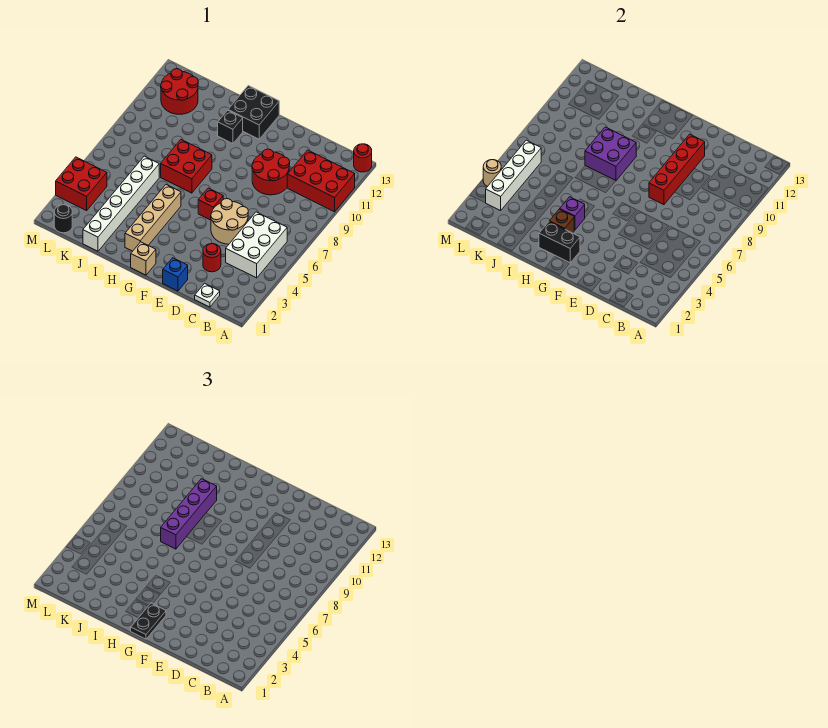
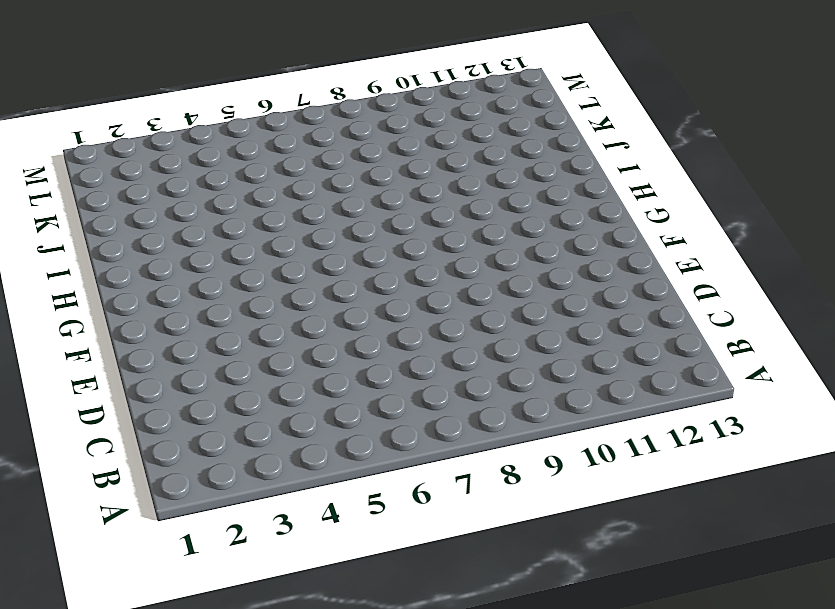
none -> red 2x3 brick [287,150,355,212]
none -> red 1x1 round brick [354,144,372,172]
none -> white 2x3 brick [226,212,287,278]

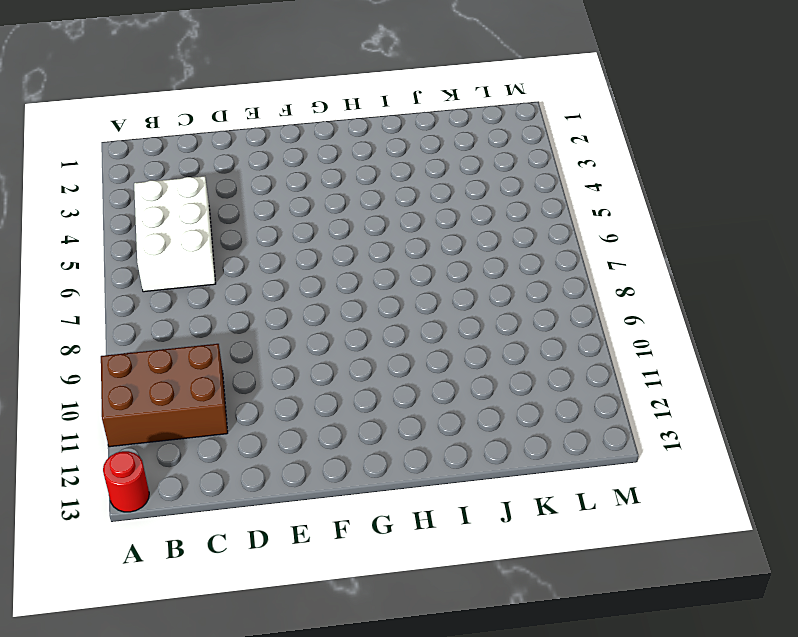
brown 2x3 brick [101,344,228,447] -> red 2x3 brick [287,150,355,212]
none -> white 1x1 plate [195,283,220,307]
none -> red 1x1 round brick [203,244,221,272]
none -> tan 2x2 round brick [211,198,248,244]

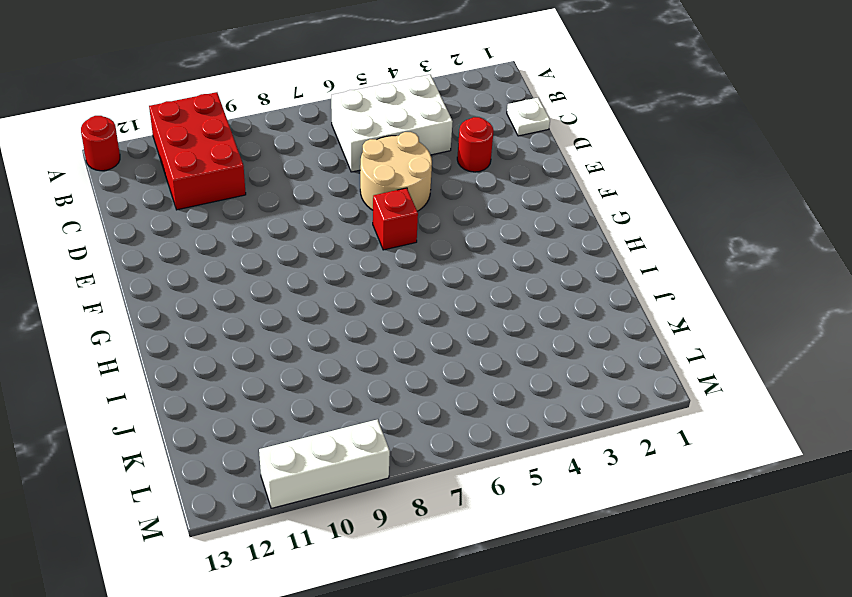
white 1x3 brick [259,419,390,508] -> none
none -> red 2x2 round brick [252,149,290,195]
none -> blue 1x1 brick [163,258,188,291]
none -> tan 1x1 brick [131,242,156,275]

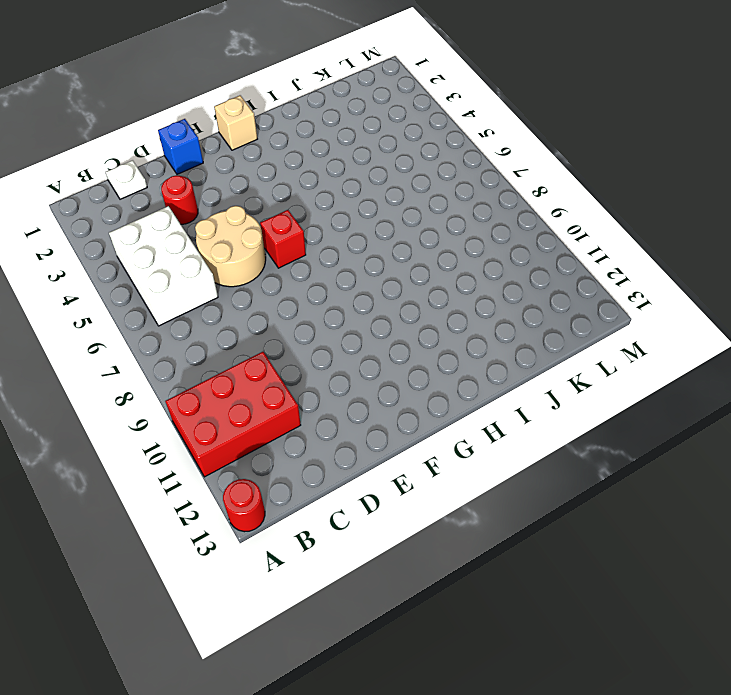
none -> red 2x2 round brick [252,149,290,195]
none -> black 2x2 brick [228,86,279,139]
none -> tan 1x4 brick [125,185,181,251]

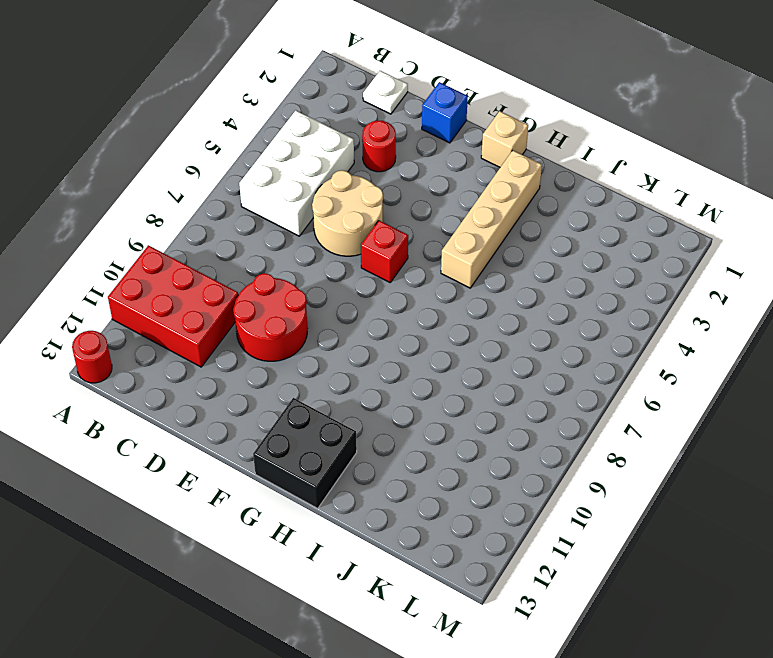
none -> red 2x2 brick [161,140,212,193]
none -> black 1x1 brick [218,110,243,144]
none -> white 1x6 brick [83,156,159,251]

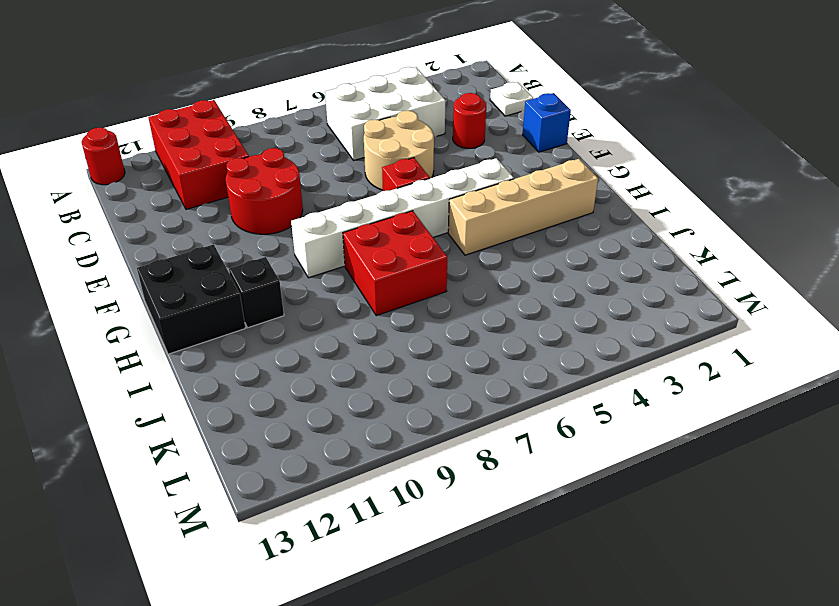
white 1x6 brick [291,158,514,278] -> white 1x6 brick moved to [83,156,159,251]
none -> tan 1x1 brick [131,242,156,275]
none -> red 2x2 round brick [161,68,198,114]
none -> black 1x1 round brick [54,205,72,233]

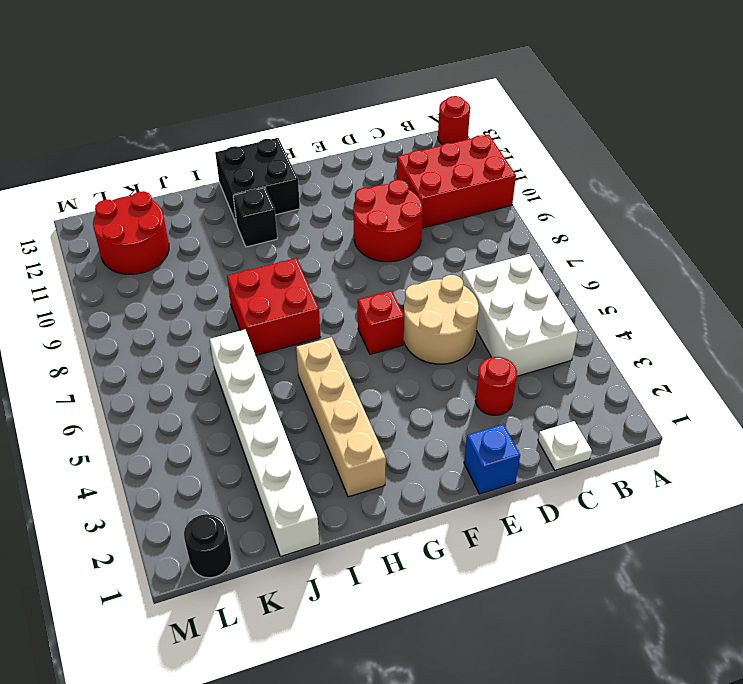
none -> tan 1x1 brick [131,242,156,275]
none -> red 2x2 brick [56,157,107,211]
none -> red 1x4 brick [649,134,705,205]

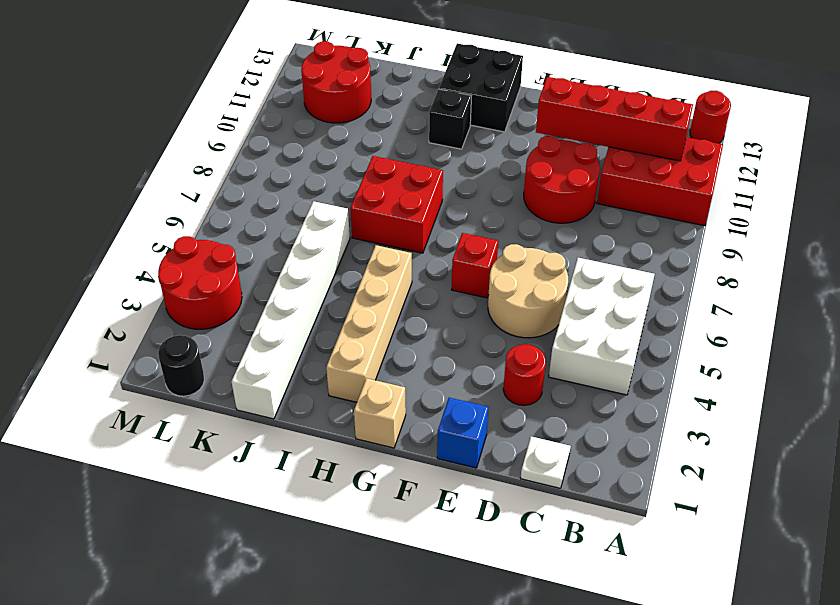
red 1x4 brick [536,77,693,161] -> red 1x4 brick turned to [649,134,705,205]
red 2x2 round brick [158,236,242,329] -> red 2x2 brick [56,157,107,211]
none -> black 1x2 brick [539,222,580,263]
none -> brown 1x1 brick [549,209,574,233]
none -> purple 1x1 brick [560,197,585,230]

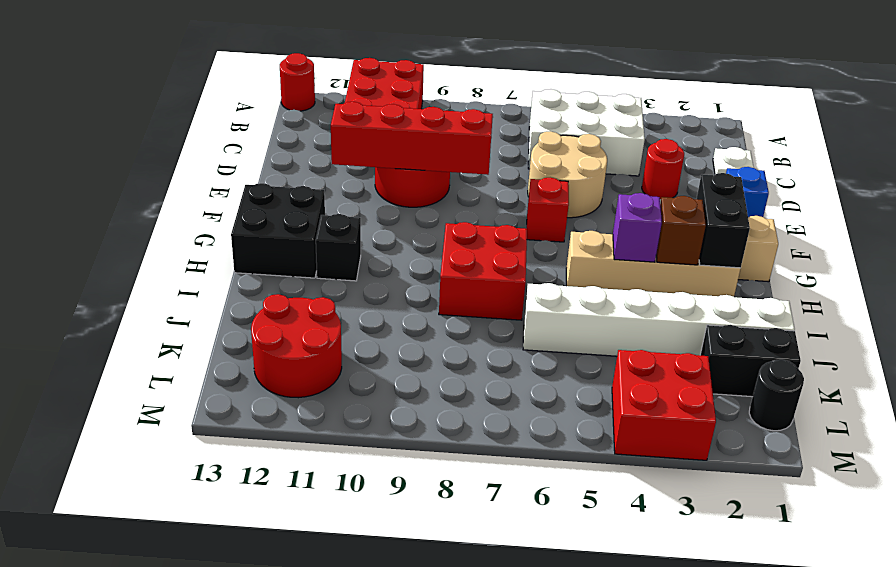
black 1x2 brick [700,325,801,397] -> none
none -> purple 2x2 brick [585,127,636,180]
none -> white 1x4 brick [486,140,541,211]
none -> tan 1x1 round brick [483,160,501,187]

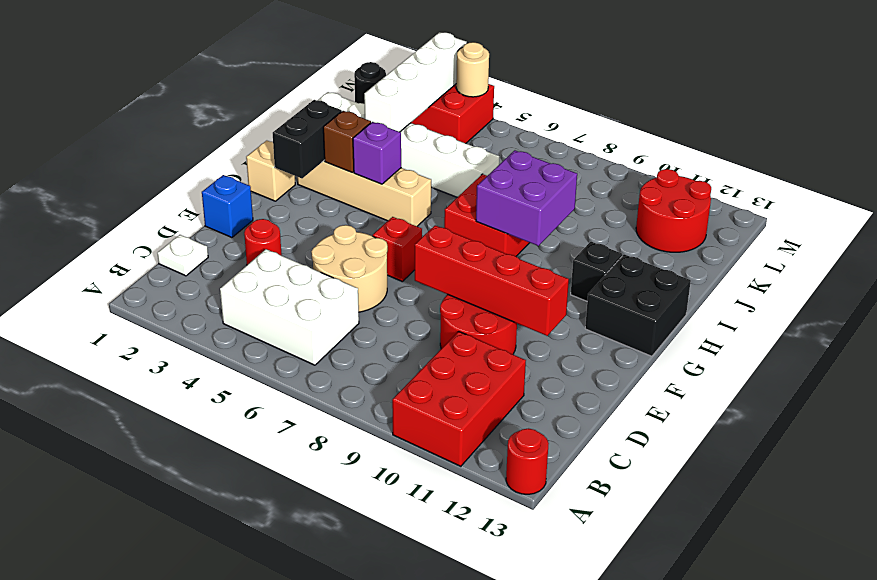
white 1x4 brick [364,32,467,132] -> white 1x4 brick turned to [486,140,541,211]
none -> black 1x2 plate [131,603,166,639]
none -> purple 1x4 brick [161,479,217,549]

